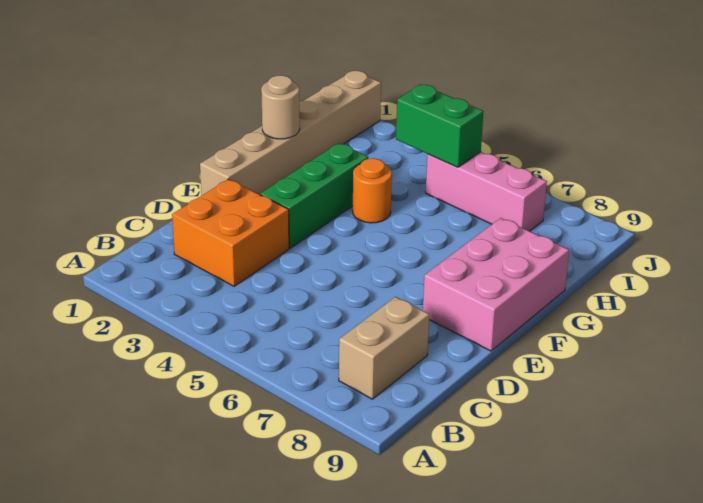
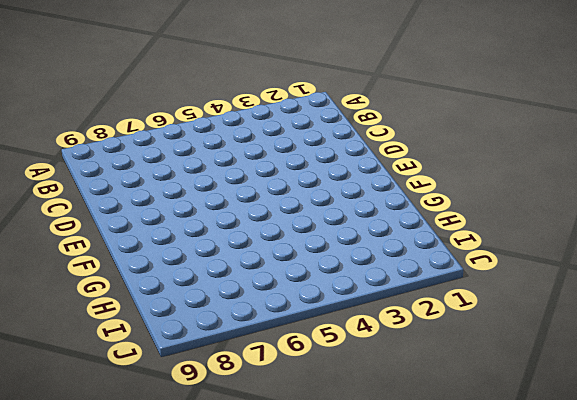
none -> tan 1x2 brick [339,297,429,399]
none -> orange 2x2 brick [172,179,289,286]

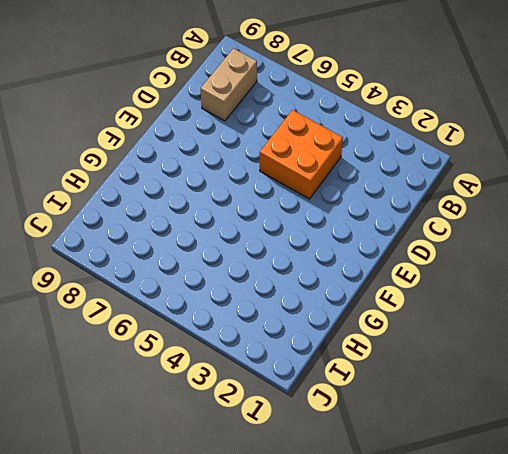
orange 2x2 brick [260,110,343,199] -> orange 2x2 brick moved to [172,179,289,286]
none -> tan 1x6 brick [200,70,381,196]
none -> green 1x3 brick [260,143,368,248]

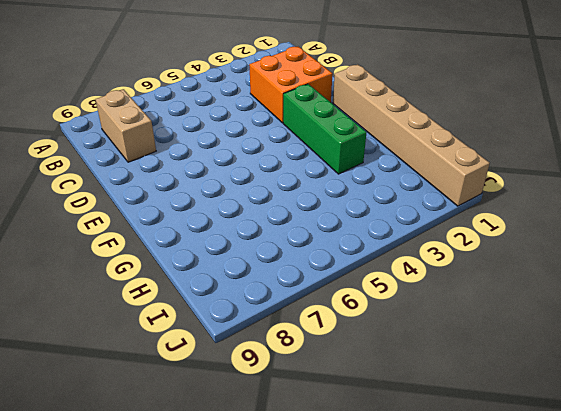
none -> pink 2x3 brick [423,218,569,351]
none -> orange 1x1 round brick [353,158,392,223]

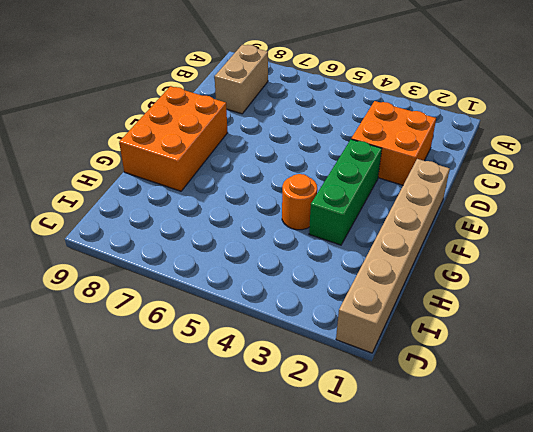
orange 2x3 brick [119,86,228,191] -> pink 2x3 brick [423,218,569,351]
none -> pink 1x3 brick [426,152,547,231]
none -> tan 1x1 round brick [261,75,300,139]

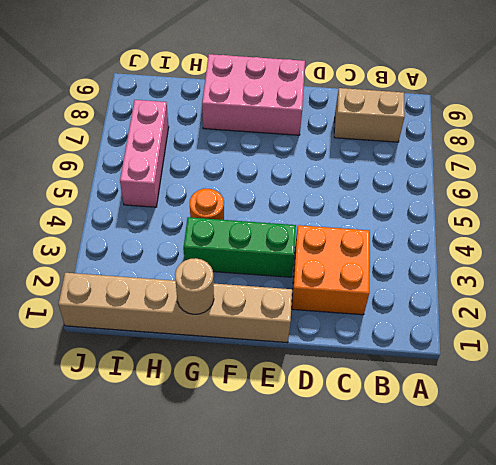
none -> green 1x2 brick [396,84,484,167]

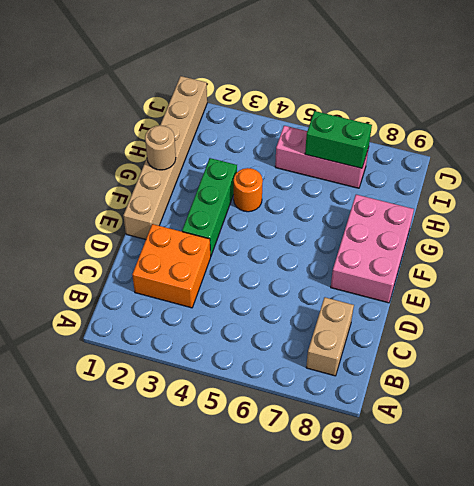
green 1x2 brick [305,111,372,168] -> green 1x2 brick moved to [396,84,484,167]

